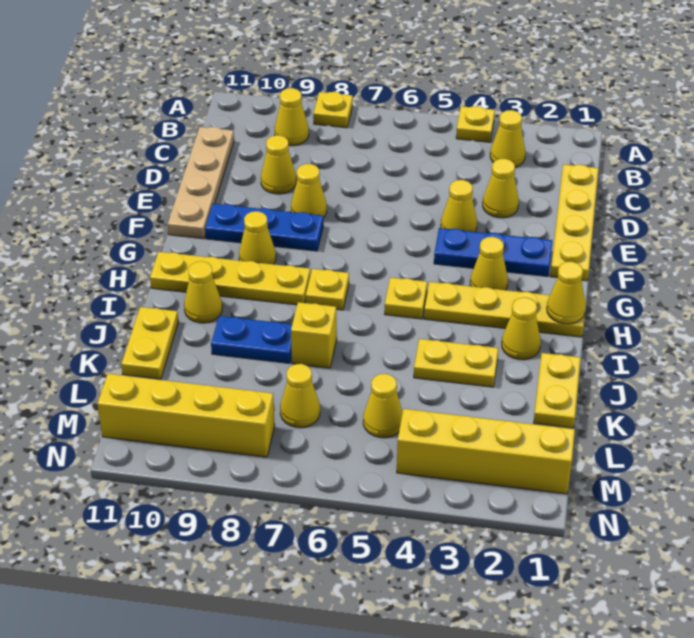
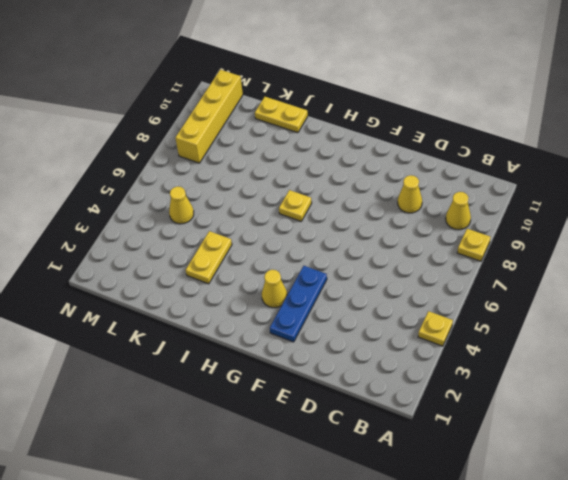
none -> yellow 1x1 cone [490,110,525,167]
none -> yellow 1x4 plate [550,164,599,281]
none -> tan 1x4 plate [168,127,234,239]
none -> yellow 1x1 cone [483,159,519,218]

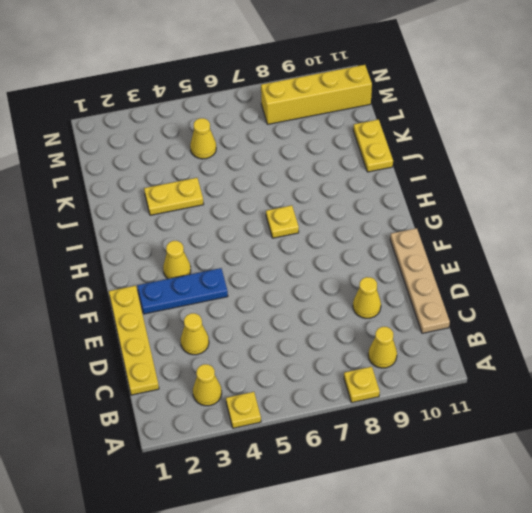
none -> yellow 1x1 cone [441,180,477,232]
none -> yellow 1x1 cone [291,164,327,218]
none -> blue 1x3 plate [205,204,323,251]
none -> yellow 1x1 cone [239,211,276,264]

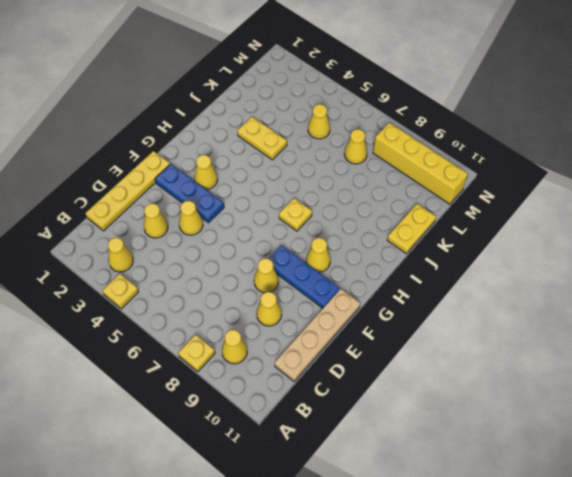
none -> yellow 1x4 plate [424,282,586,337]
none -> yellow 1x1 plate [385,277,427,319]
none -> yellow 1x4 plate [150,252,310,305]
none -> yellow 1x1 cone [502,297,541,360]

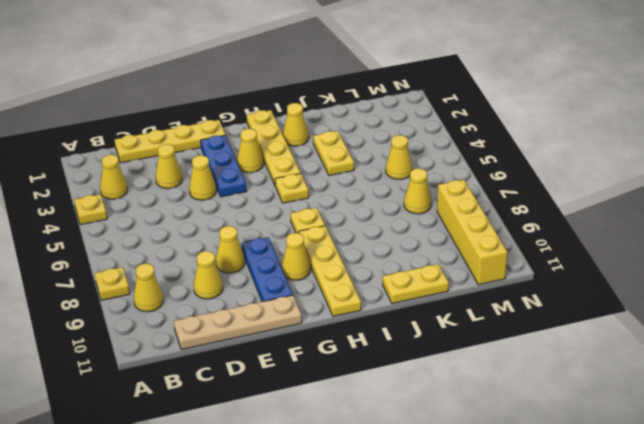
none -> yellow 1x1 cone [184,261,222,323]
none -> yellow 1x2 plate [534,353,581,428]
none -> yellow 1x1 brick [291,302,337,368]
none -> blue 1x2 plate [211,316,292,363]

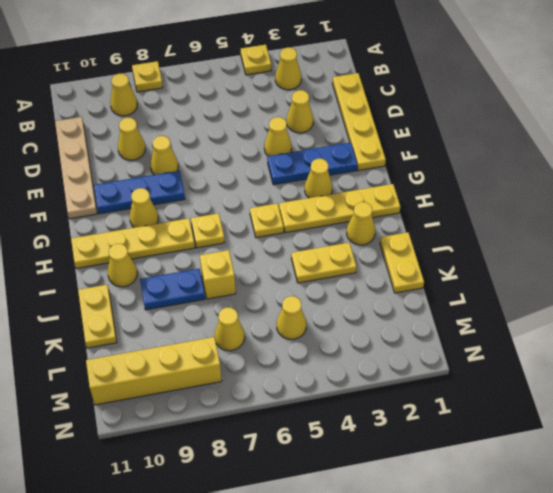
none -> yellow 1x4 brick [397,409,575,494]
none -> yellow 1x1 cone [547,262,586,324]

